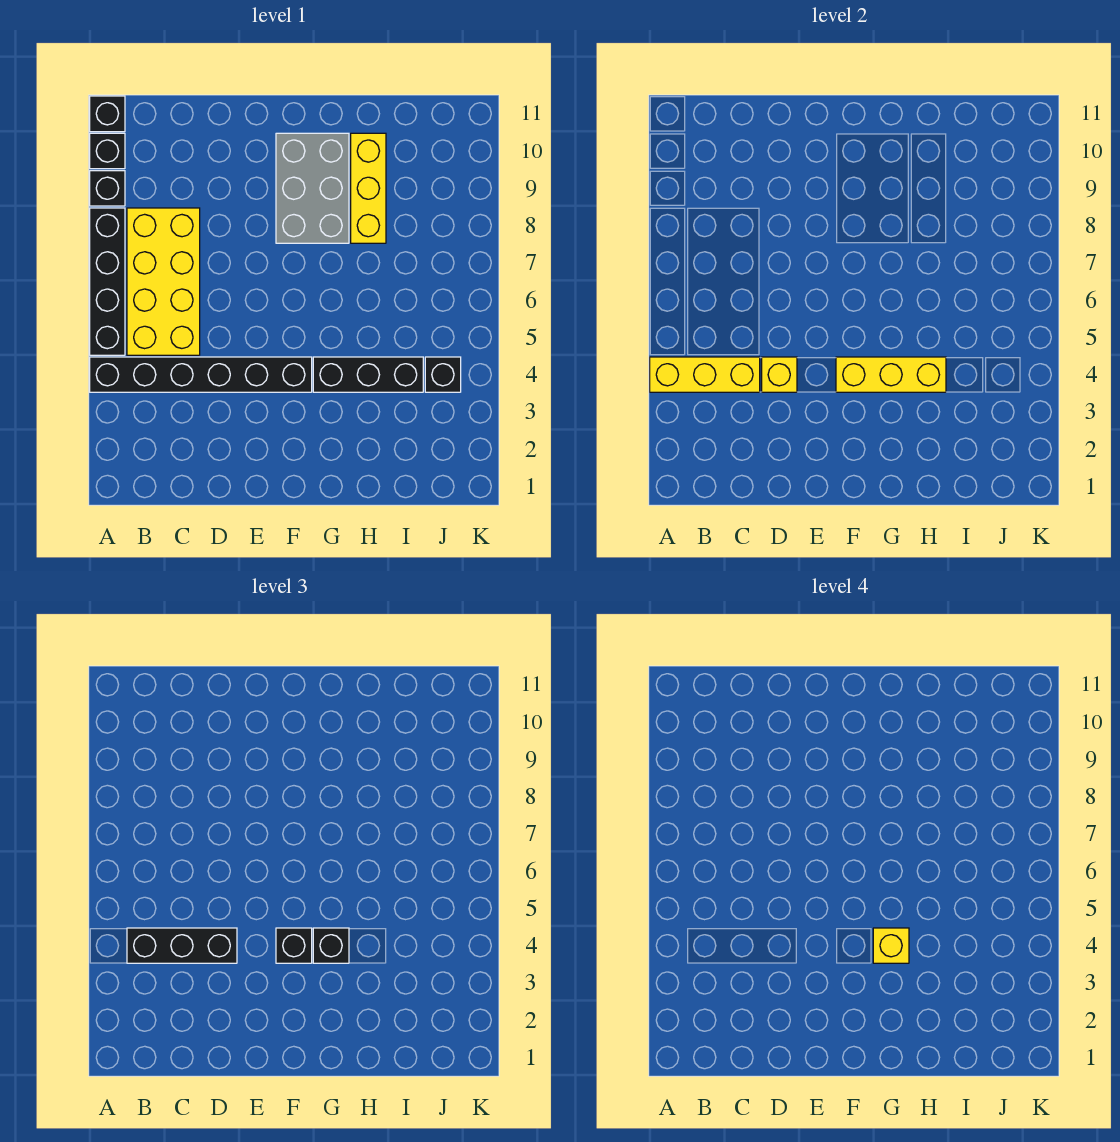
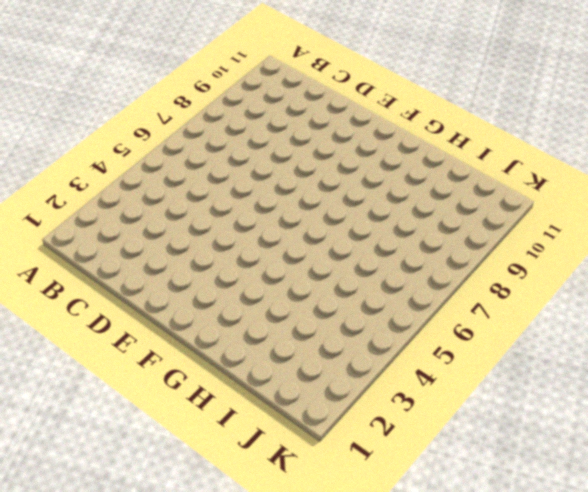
none -> black 1x6 brick [90,357,312,392]
none -> black 1x4 brick [90,208,125,355]
none -> black 1x1 brick [90,171,125,206]

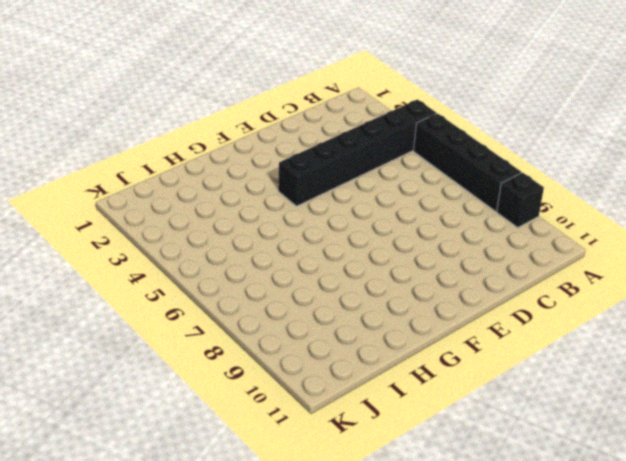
none -> black 1x1 brick [90,133,125,169]
none -> black 1x1 brick [90,96,125,132]
none -> yellow 2x4 brick [127,208,200,355]

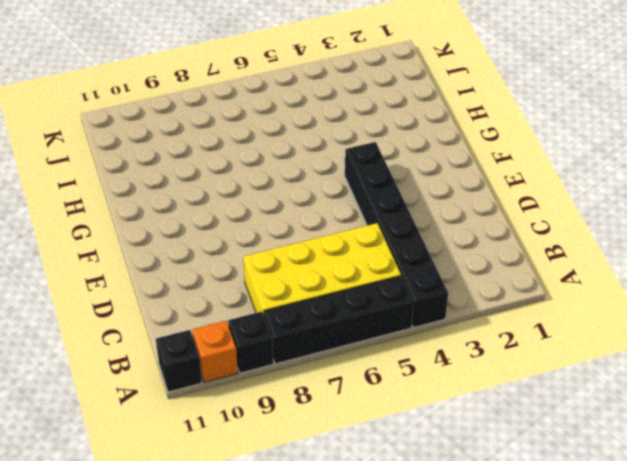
orange 1x1 brick [192,321,238,383] -> black 1x1 brick [90,133,125,169]
none -> grey 2x3 brick [276,133,349,243]
none -> black 1x3 brick [313,357,423,392]
none -> yellow 1x3 brick [351,133,386,243]

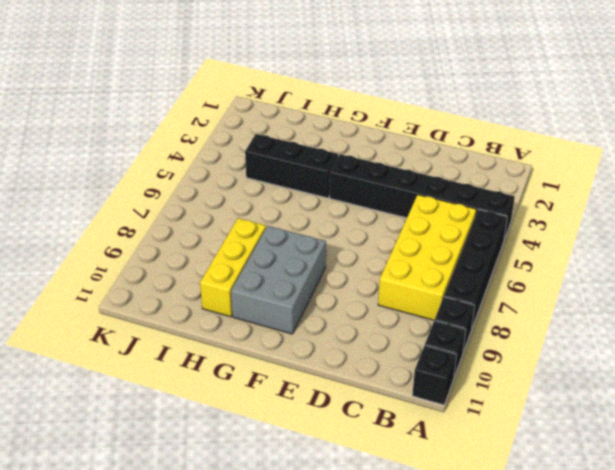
none -> black 1x1 brick [425,357,461,392]
none -> yellow 1x3 brick [650,357,760,392]
none -> yellow 1x1 brick [762,357,797,392]

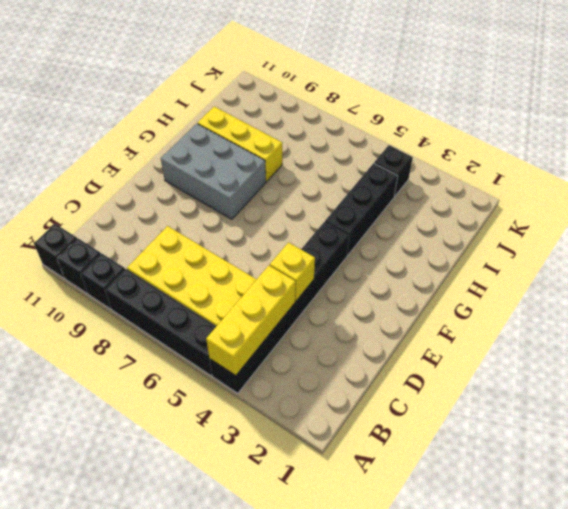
none -> yellow 1x3 brick [836,357,946,392]
none -> black 1x3 brick [127,928,237,963]
none -> black 1x1 brick [276,928,312,963]

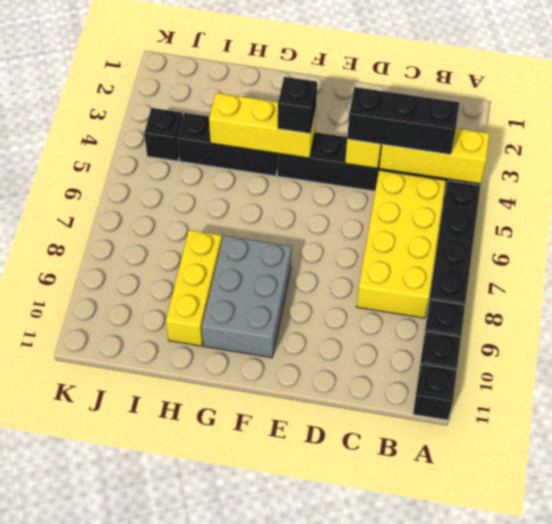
none -> black 1x1 brick [313,928,349,963]
none -> yellow 1x1 brick [873,928,909,963]

